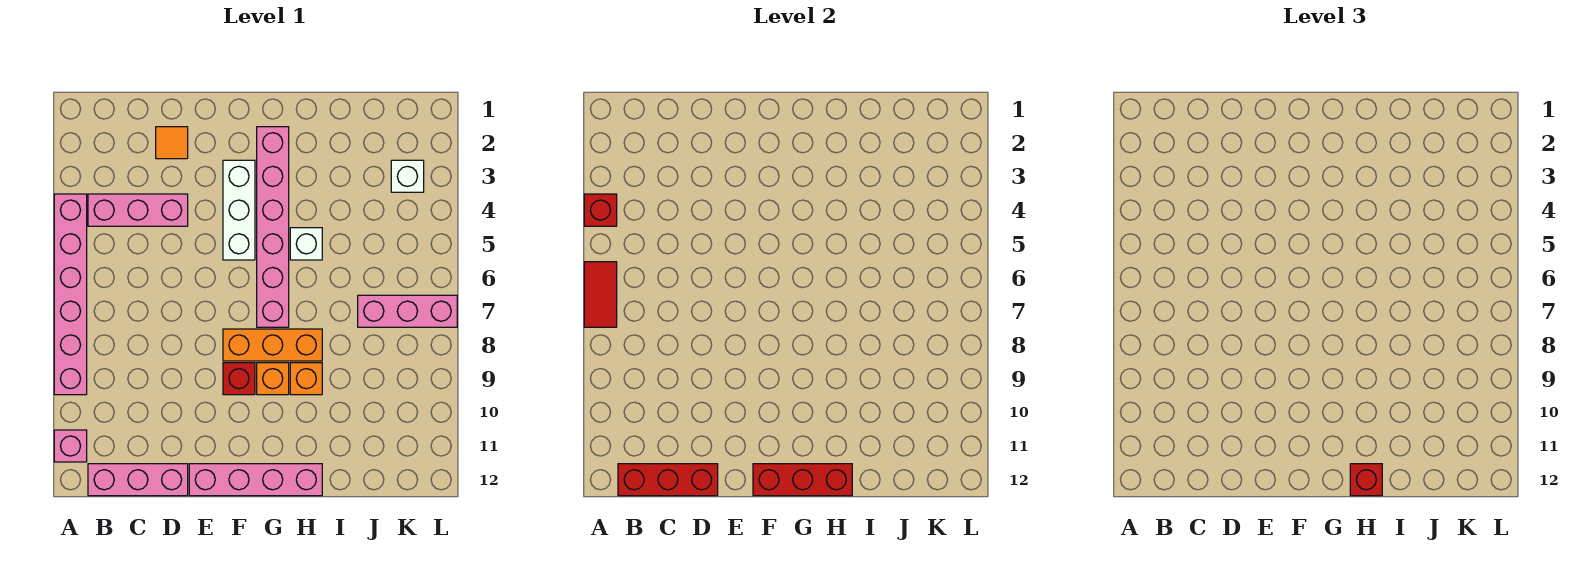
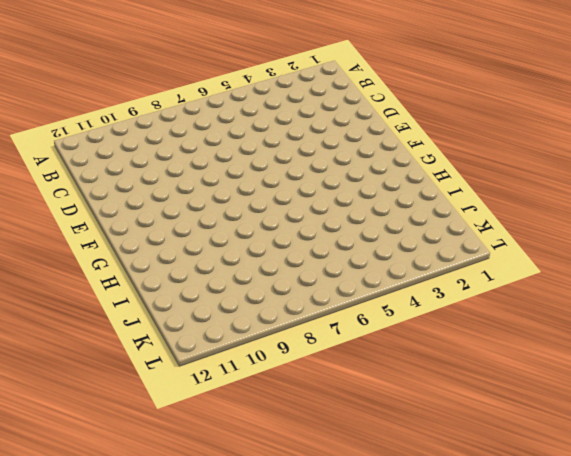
none -> pink 1x6 brick [54,194,87,395]
none -> pink 1x1 brick [54,430,87,462]
none -> pink 1x3 brick [88,194,188,226]

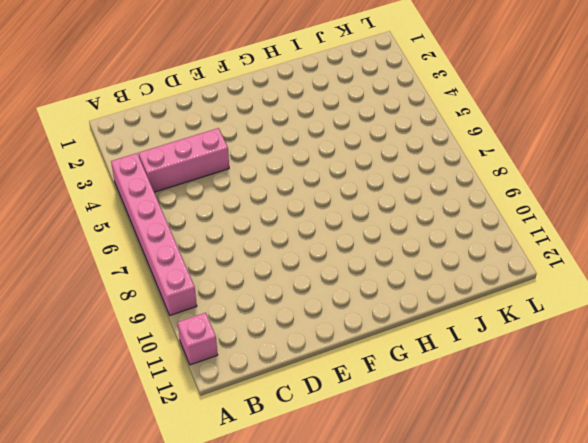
none -> pink 1x3 brick [88,464,188,496]
none -> orange 1x1 tile [156,127,188,159]
none -> pink 1x4 brick [189,464,322,496]

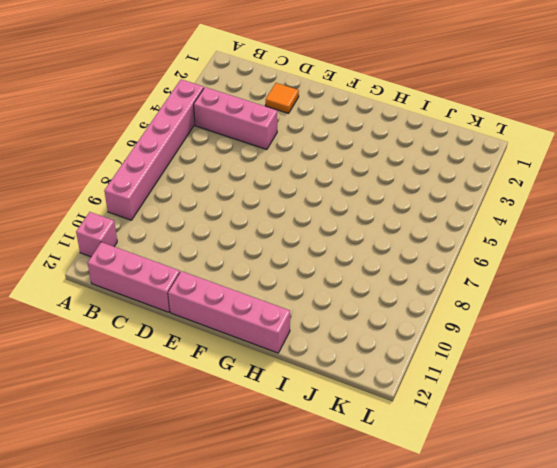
none -> white 1x3 brick [223,160,255,260]
none -> orange 1x3 brick [223,329,322,361]
none -> red 1x1 brick [223,363,255,395]

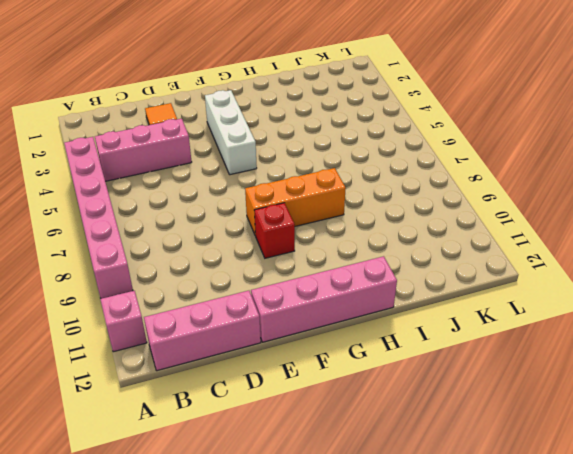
none -> pink 1x6 brick [257,127,289,327]
none -> orange 1x1 brick [257,363,289,395]
none -> white 1x1 brick [290,228,322,260]

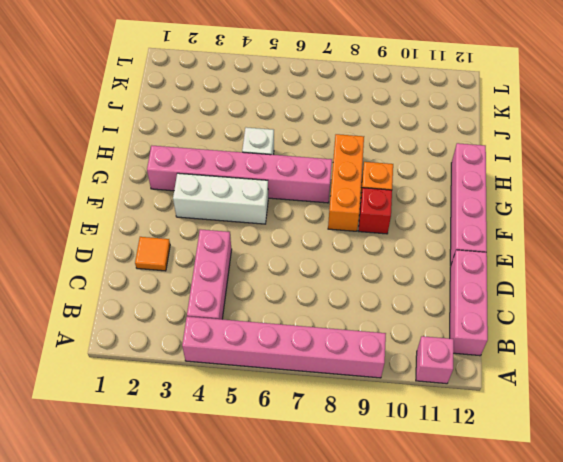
none -> orange 1x1 brick [290,363,322,395]
none -> pink 1x3 brick [358,295,457,327]
none -> white 1x1 brick [391,160,424,192]

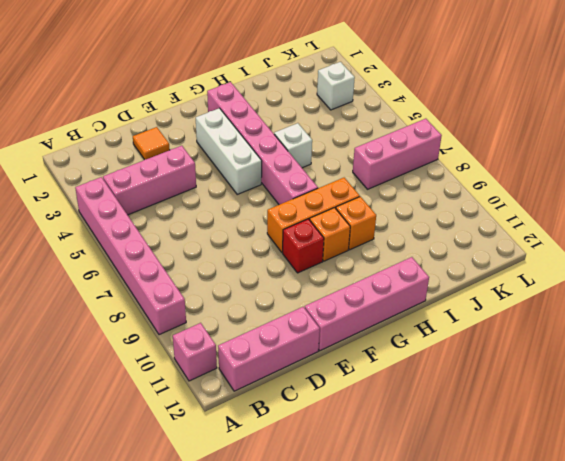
none -> red 1x1 brick [584,194,617,226]
none -> red 1x2 tile [584,262,617,327]
none -> red 1x3 brick [618,464,718,496]

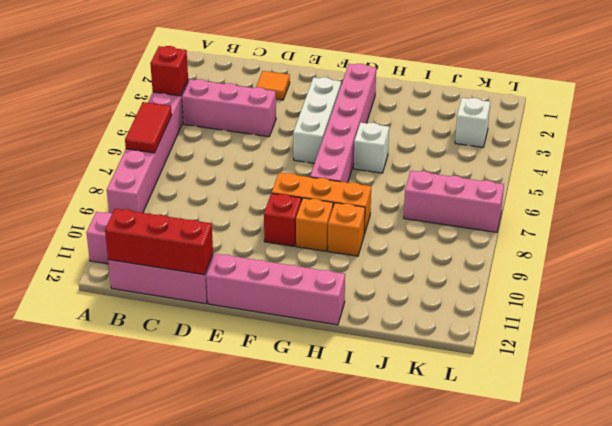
none -> red 1x3 brick [753,464,852,496]
none -> red 1x1 brick [1350,464,1382,496]

